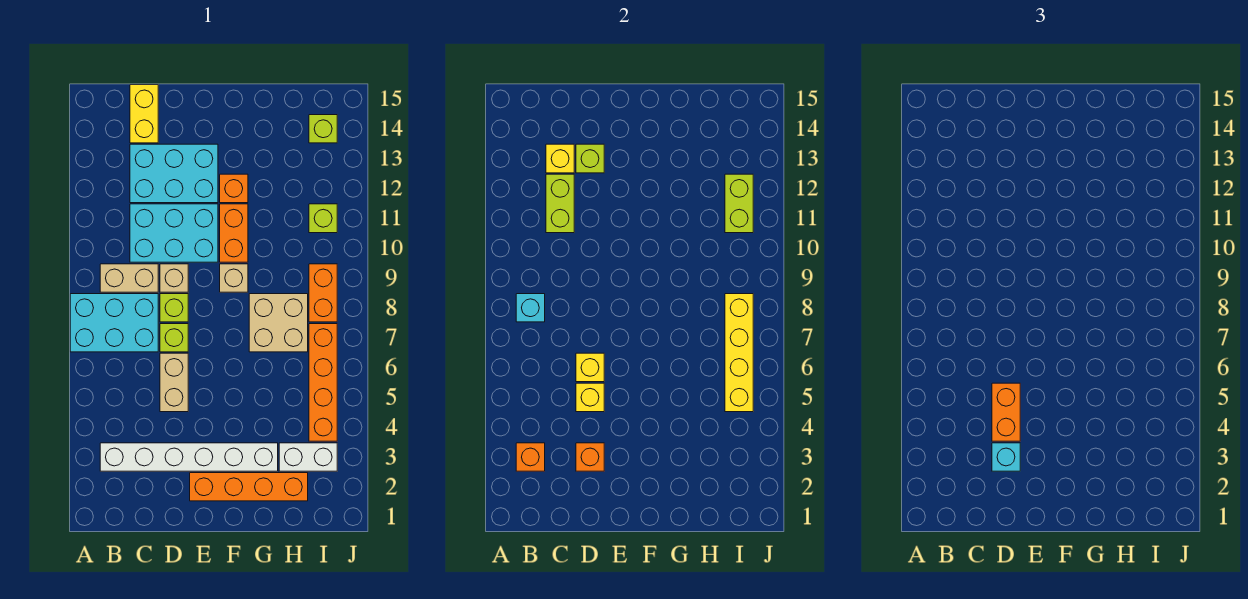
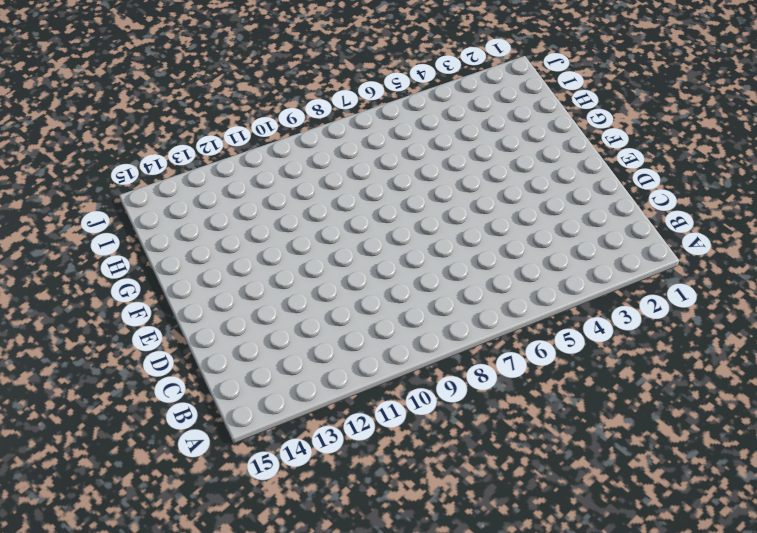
none -> cyan 2x3 brick [70,294,158,352]
none -> white 1x6 brick [100,443,278,471]
none -> tan 1x2 brick [100,264,158,292]
none -> cyan 2x3 brick [130,204,218,262]

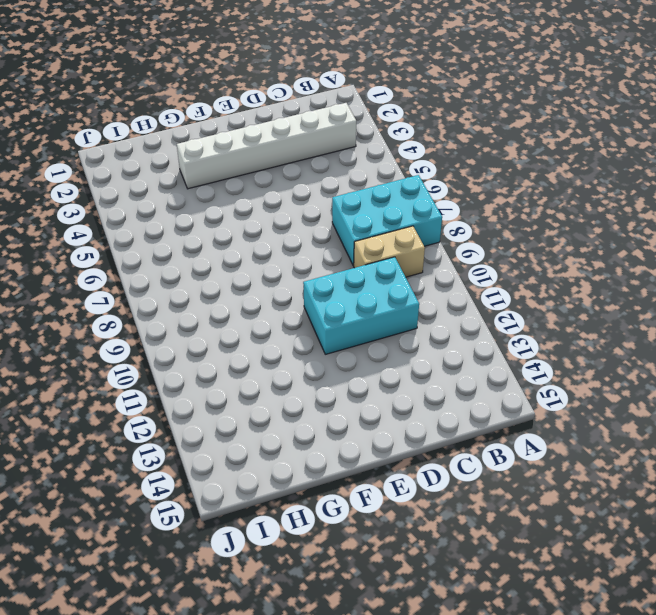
none -> cyan 2x3 brick [130,144,218,203]
none -> yellow 1x2 brick [130,85,158,143]
none -> tan 1x2 brick [160,353,188,412]
none -> lime 1x1 brick [160,324,188,352]

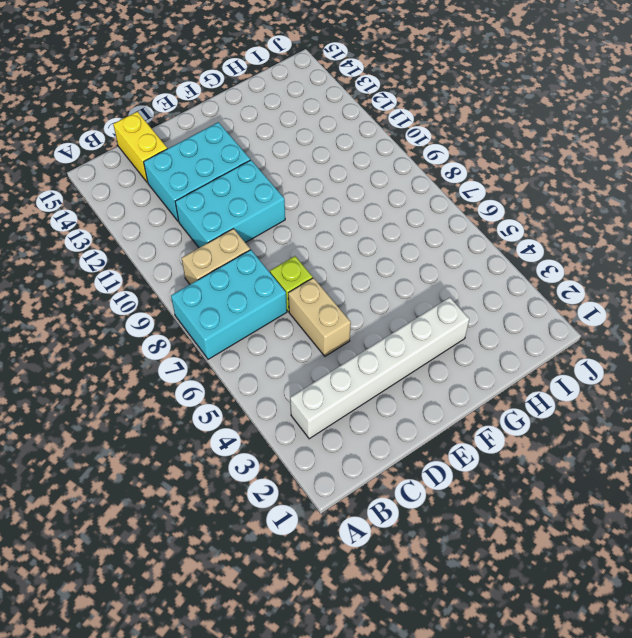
none -> lime 1x1 brick [160,294,188,322]
none -> tan 1x1 brick [160,264,188,292]
none -> orange 1x4 brick [190,473,308,501]
none -> tan 1x1 brick [220,264,248,292]

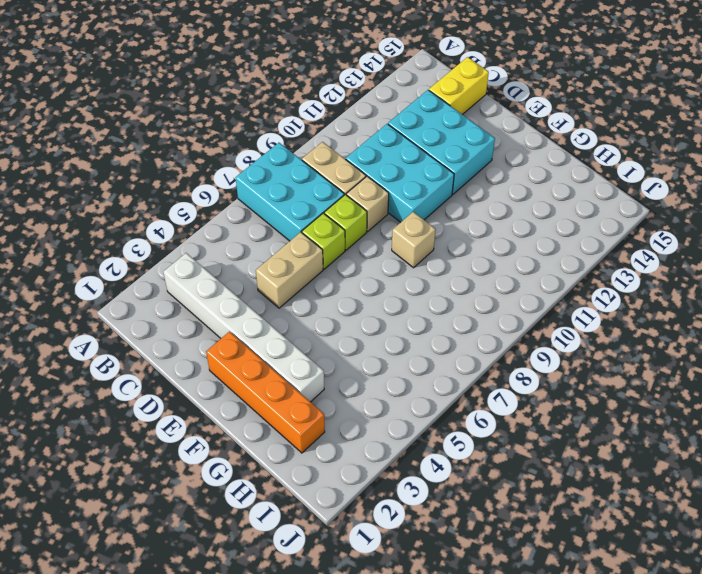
none -> orange 1x2 brick [220,204,248,262]
none -> orange 1x1 brick [220,174,248,203]
none -> tan 2x2 brick [249,294,308,352]
none -> white 1x2 brick [279,443,337,471]

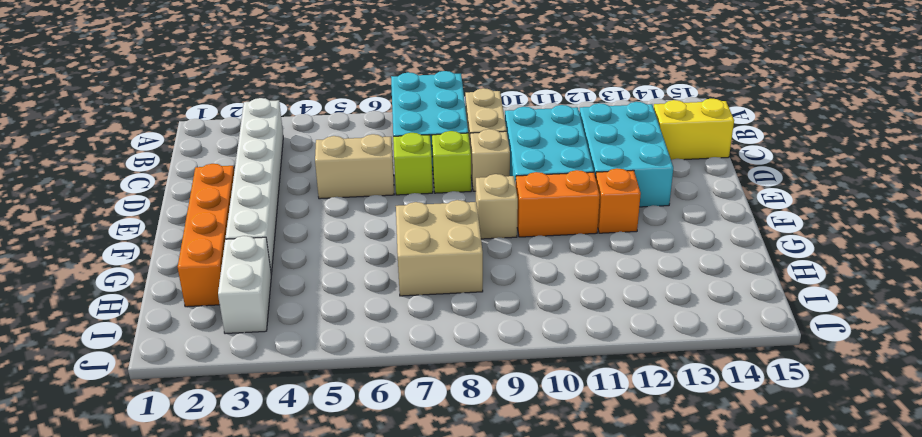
none -> orange 1x4 brick [309,324,337,441]
none -> orange 1x2 brick [309,264,337,322]
none -> lime 1x1 brick [309,204,337,233]
none -> lime 1x1 brick [309,115,337,143]

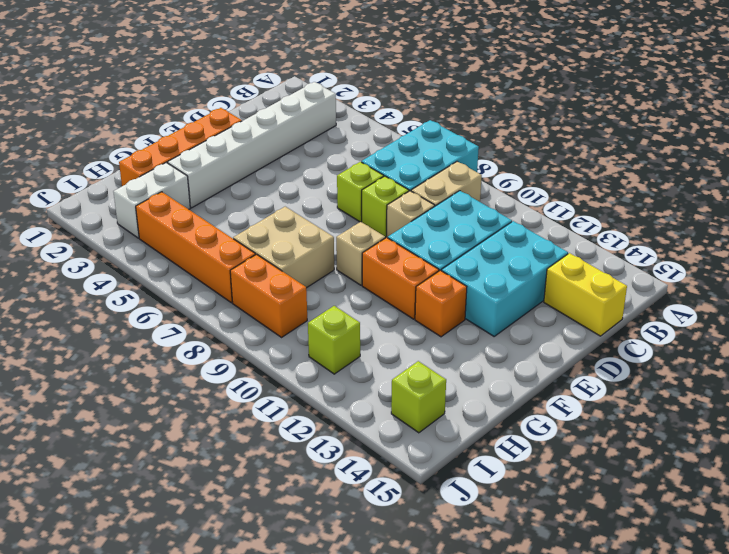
none -> tan 1x2 brick [160,353,188,412]
none -> orange 1x1 brick [516,443,545,471]
none -> cyan 1x1 brick [516,294,545,322]
none -> lime 1x2 brick [546,174,574,233]

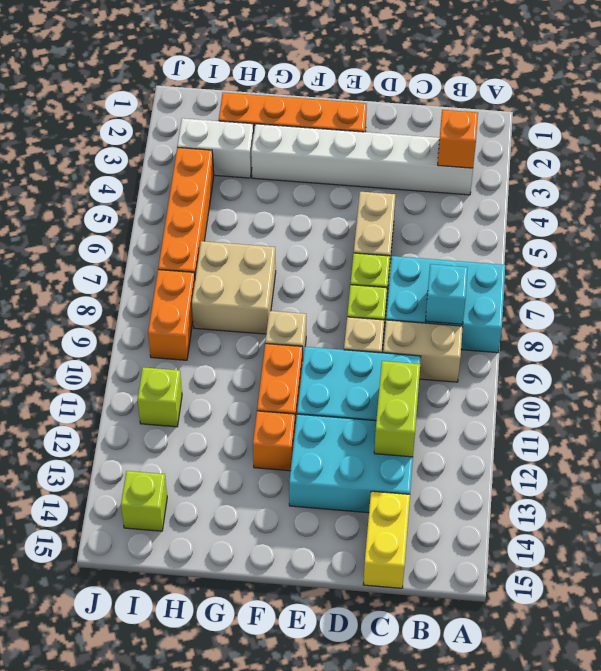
none -> yellow 1x1 brick [546,144,574,173]
none -> orange 1x1 brick [576,443,604,471]
none -> yellow 1x1 brick [576,383,604,412]
none -> yellow 1x1 brick [576,353,604,382]

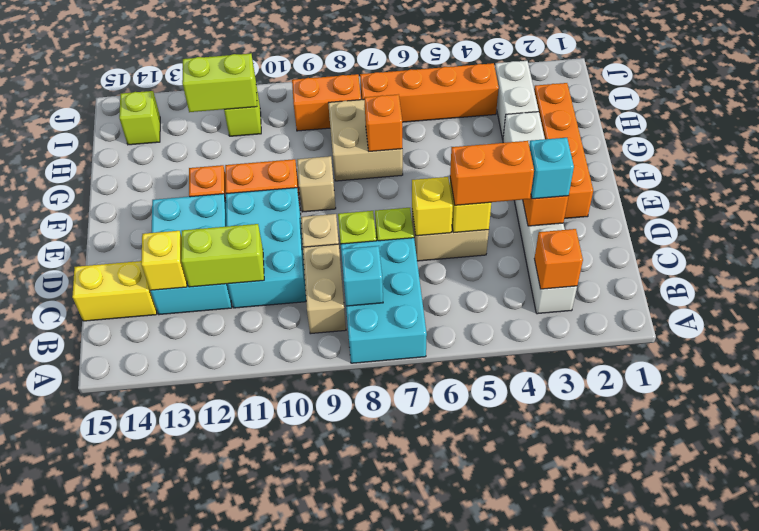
orange 1x1 brick [364,94,402,151] -> none
none -> lime 1x1 brick [576,144,604,173]
none -> yellow 1x4 brick [725,294,753,412]

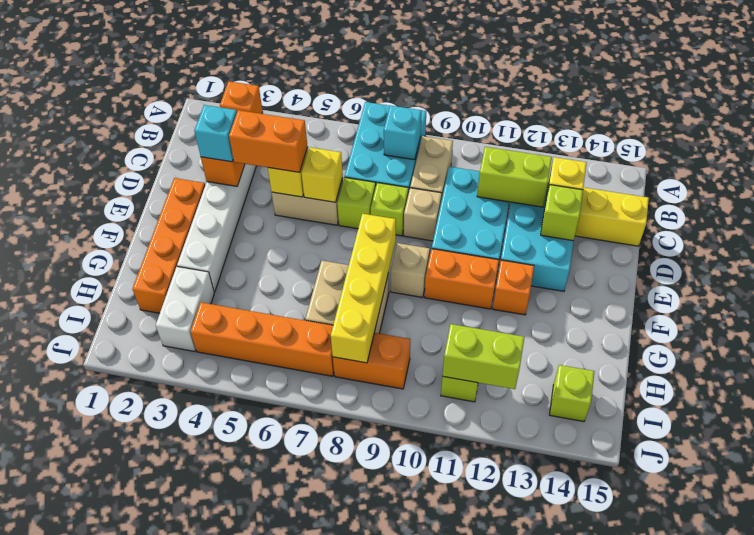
yellow 1x4 brick [331,214,396,363] -> yellow 1x4 brick turned to [725,294,753,412]

